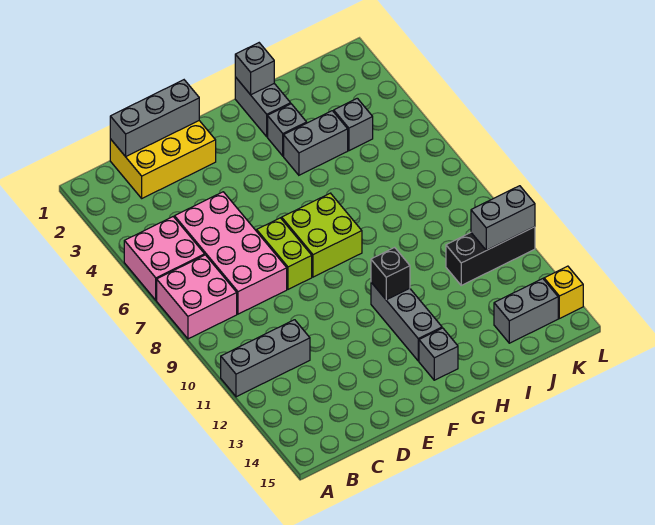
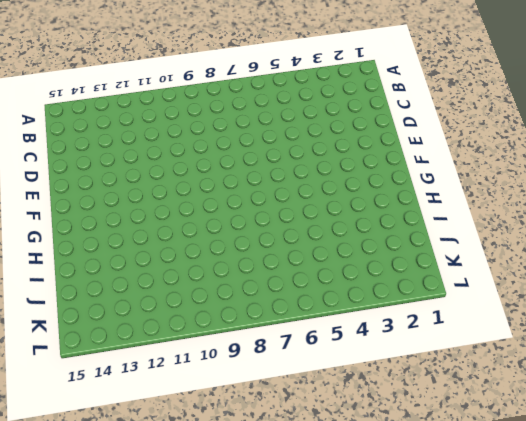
none -> pink 2x2 brick [124,217,205,300]
none -> pink 2x2 brick [157,255,237,339]
none -> grey 1x3 brick [221,320,310,397]

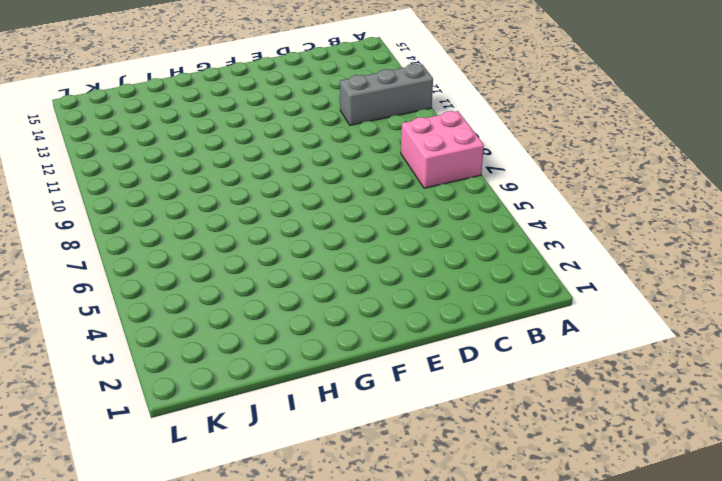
none -> pink 2x2 brick [124,217,205,300]
none -> yellow 2x3 brick [110,121,216,198]
none -> pink 2x4 brick [175,192,287,314]

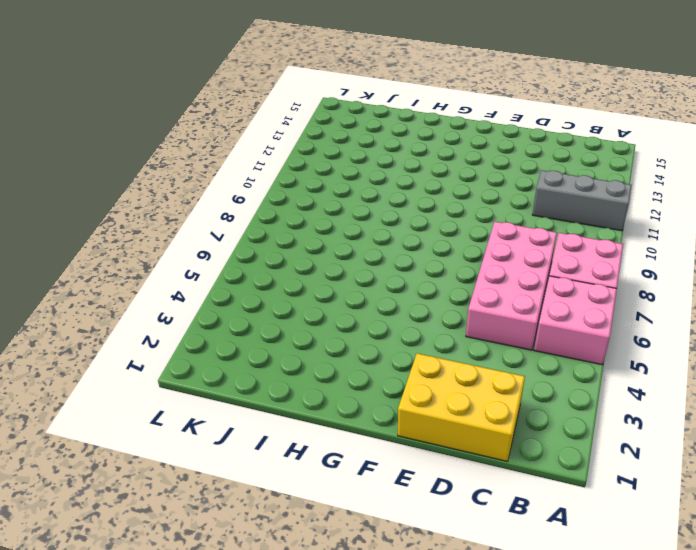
none -> lime 1x2 brick [257,218,312,289]
none -> lime 2x2 brick [282,193,362,277]
none -> grey 1x3 brick [371,282,442,361]

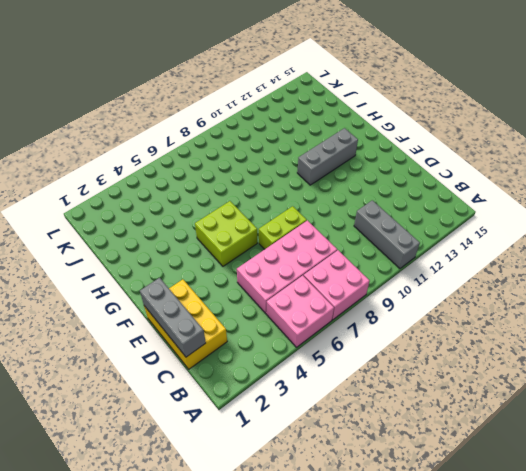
lime 2x2 brick [195,201,257,266] -> lime 2x2 brick moved to [282,193,362,277]
none -> grey 1x1 brick [419,328,458,380]
none -> grey 1x2 brick [235,77,291,137]
none -> grey 1x1 brick [268,104,307,156]

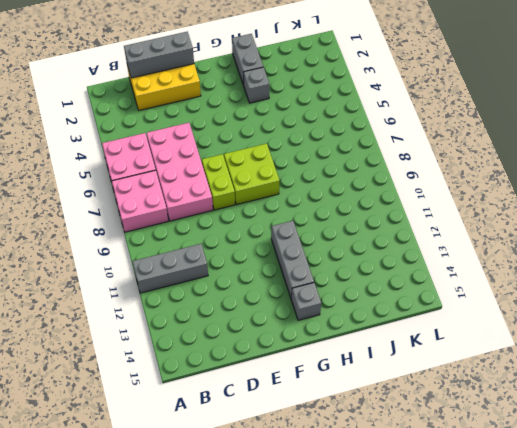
none -> grey 1x2 brick [284,111,348,175]
none -> grey 1x1 brick [334,98,373,151]
none -> black 1x3 brick [446,227,535,285]

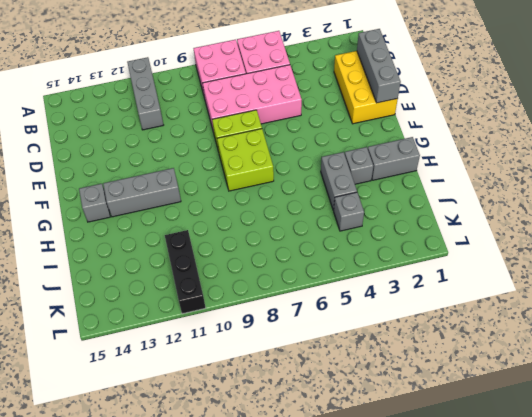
none -> grey 1x2 brick [494,279,558,343]
none -> yellow 1x1 brick [544,266,583,319]
none -> black 1x1 brick [371,247,410,300]

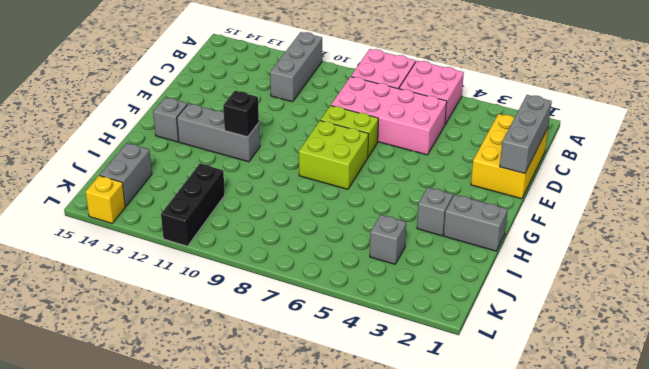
none -> grey 1x2 brick [284,111,348,175]
none -> grey 1x1 brick [235,43,274,95]
none -> grey 1x2 brick [471,186,535,250]

